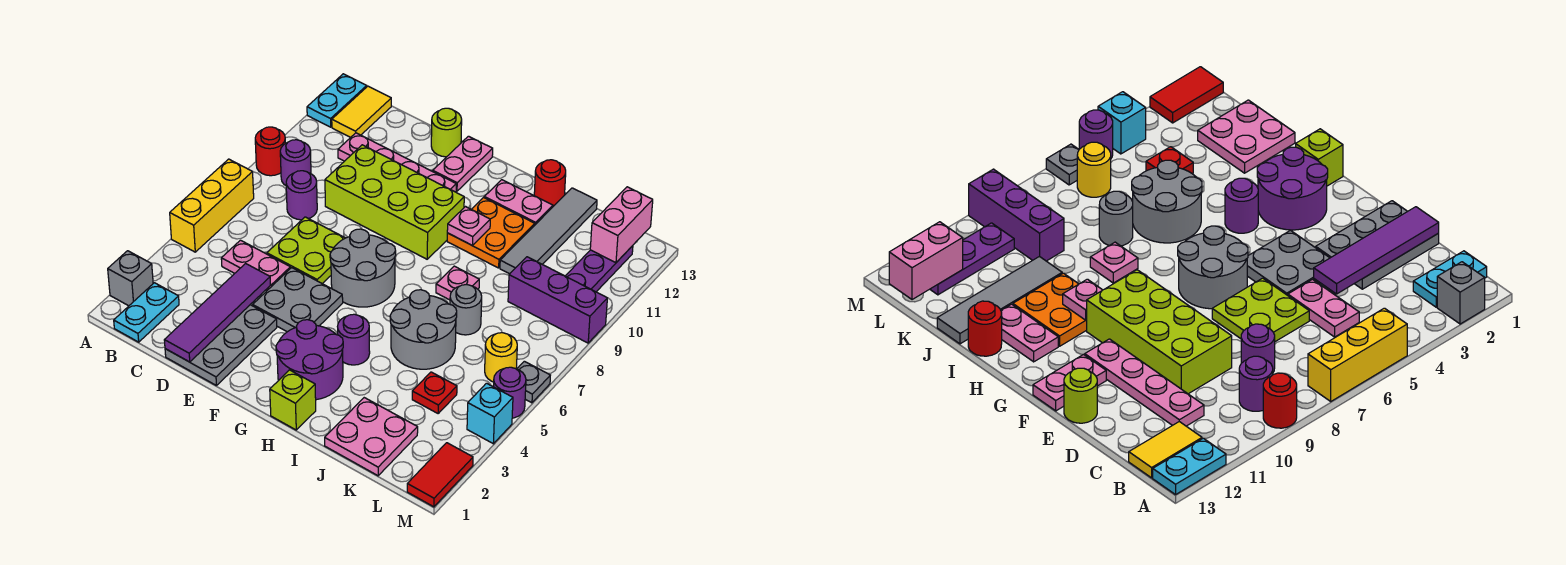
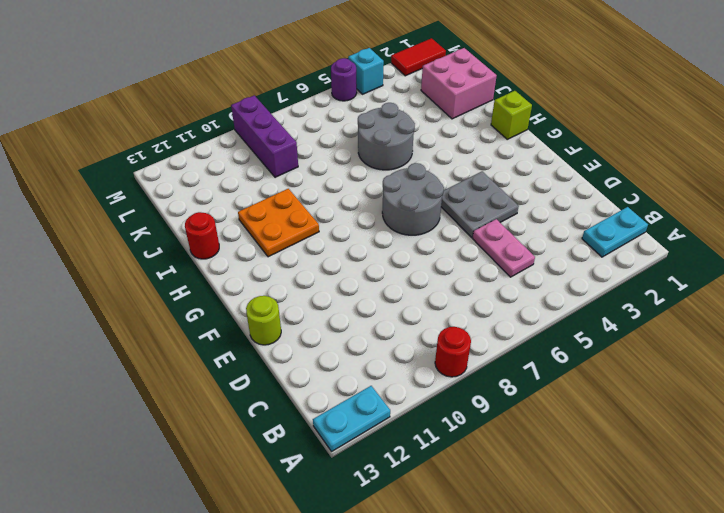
pink 2x2 brick [421,48,497,119] -> pink 2x2 plate [325,398,418,476]
none -> grey 1x1 brick [108,251,153,306]
none -> yellow 1x3 brick [170,159,254,252]
none -> purple 1x1 round brick [280,140,311,185]
none -> yellow 1x2 tile [332,86,391,137]

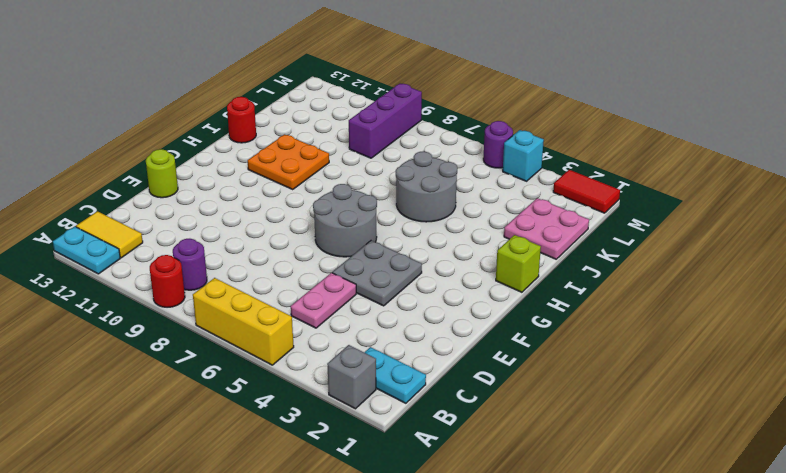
none -> purple 1x1 round brick [286,171,317,220]
none -> pink 1x4 plate [338,133,456,192]
none -> grey 2x3 plate [165,305,277,386]
none -> lime 2x2 plate [267,217,345,284]

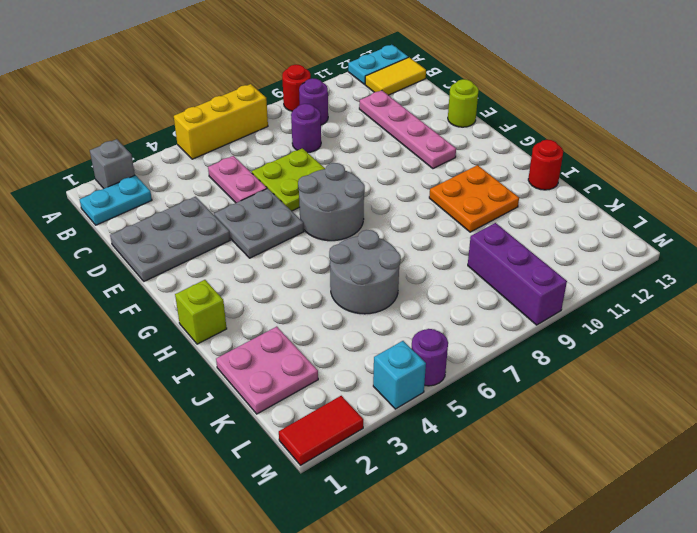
none -> lime 2x4 brick [325,145,464,259]
none -> pink 1x2 plate [433,136,493,191]
none -> purple 2x2 round brick [276,320,343,400]
none -> purple 1x1 round brick [338,314,370,365]

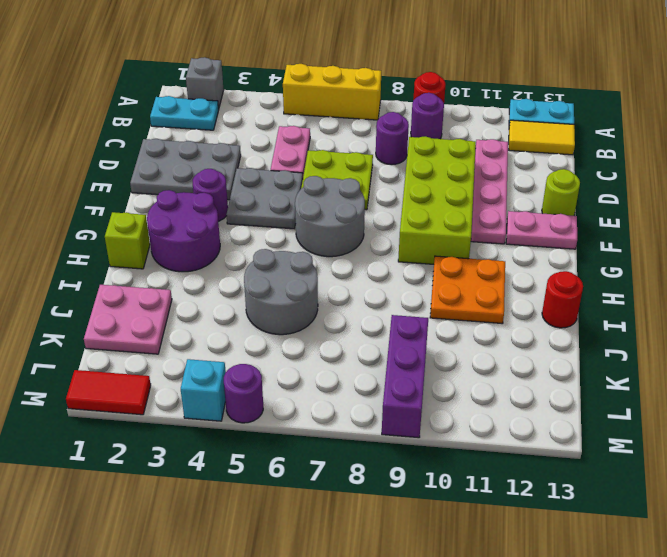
purple 1x1 round brick [193,169,228,221] -> purple 1x1 round brick moved to [338,314,370,365]
none -> pink 1x2 plate [484,180,553,225]
none -> pink 1x1 plate [436,266,479,300]
none -> grey 1x1 round brick [450,285,482,335]
none -> grey 1x4 tile [500,188,597,274]

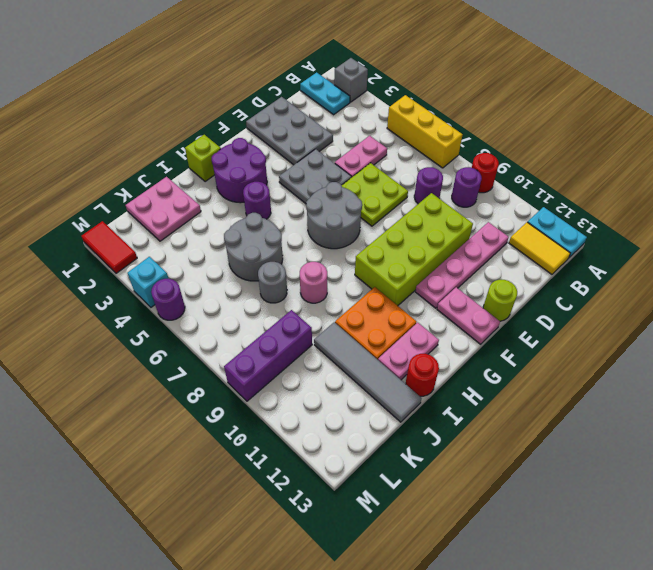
pink 1x1 round brick [300,262,327,303] -> pink 1x1 plate [436,266,479,300]
none -> red 1x1 plate [412,372,457,413]
none -> yellow 1x1 round brick [485,333,517,382]
none -> purple 1x3 plate [566,246,633,292]
none -> grey 1x1 plate [517,361,550,403]

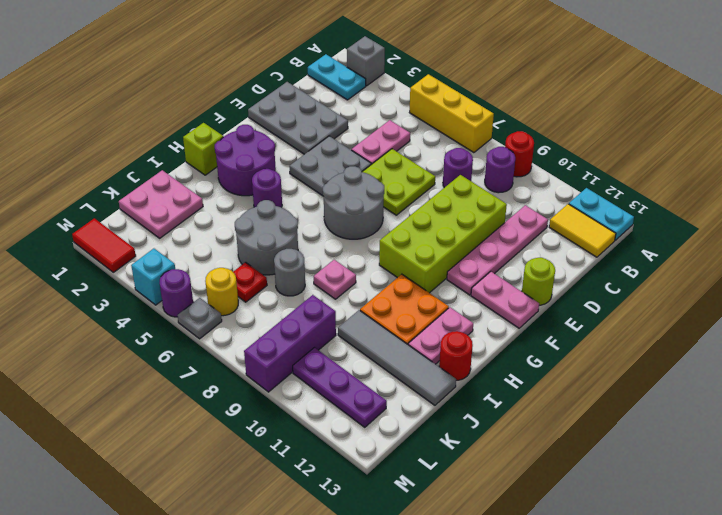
red 1x1 plate [233,262,267,302] -> red 1x1 plate moved to [412,372,457,413]
none -> purple 1x4 tile [164,264,271,362]
none -> pink 1x1 plate [447,207,490,245]
none -> pink 1x2 brick [590,187,653,263]

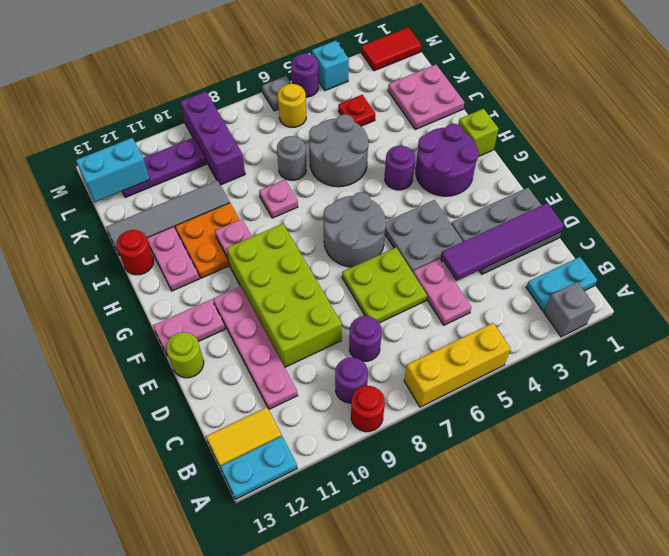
cyan 1x2 brick [76,138,150,202] -> pink 1x2 brick [590,187,653,263]

